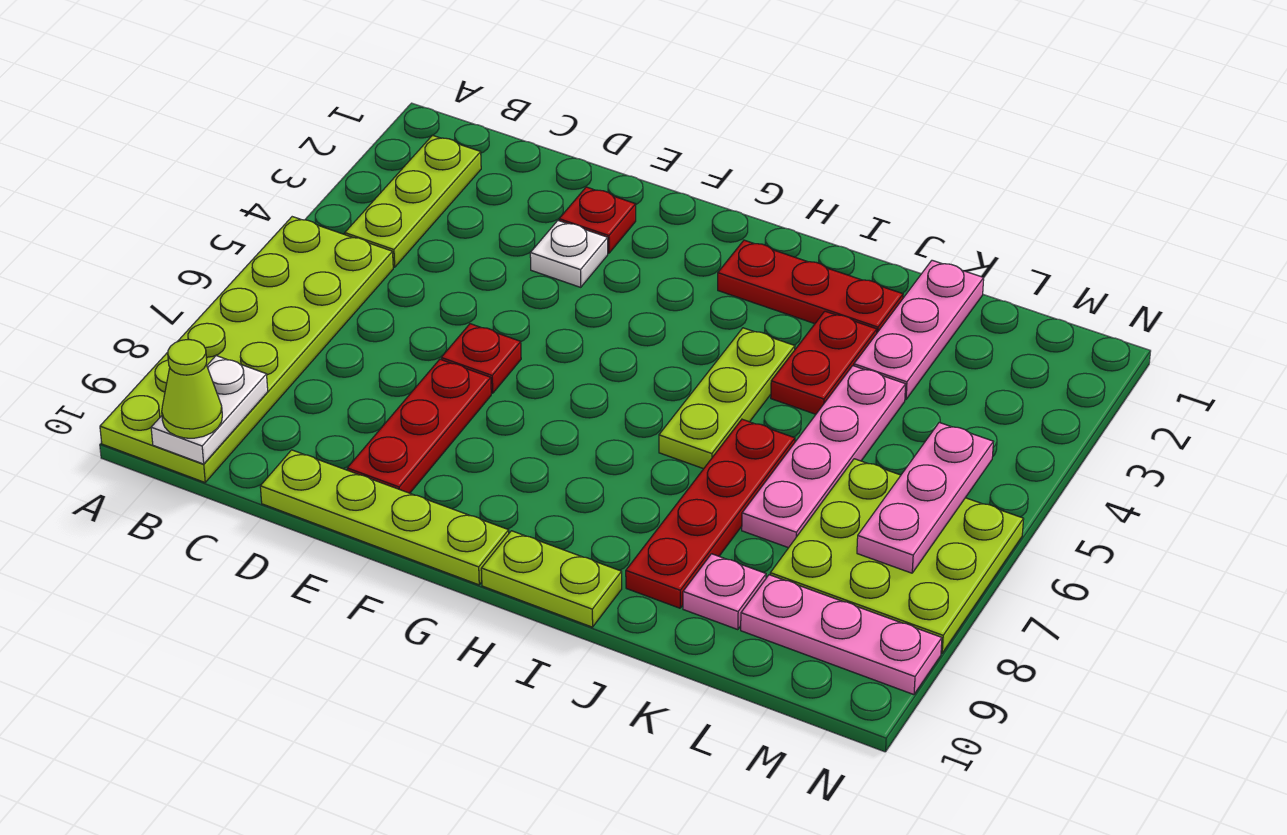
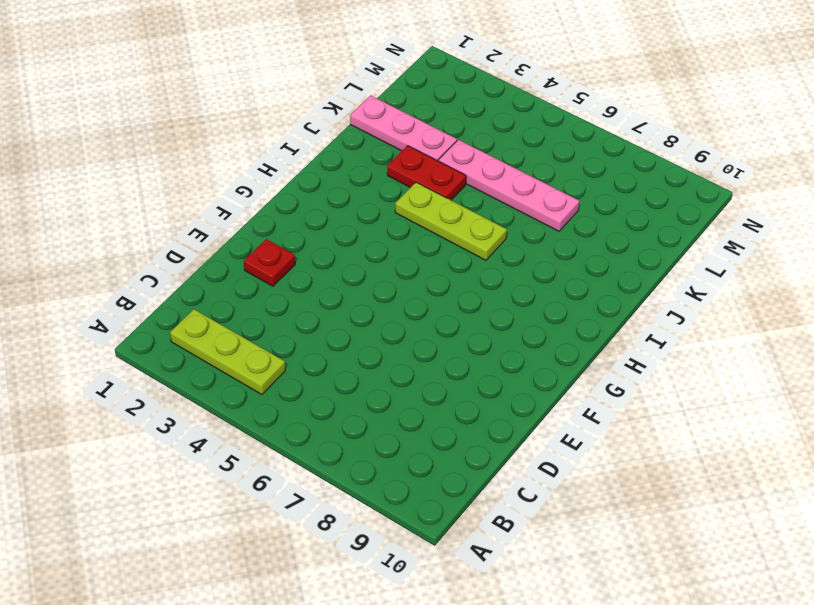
none -> lime 2x6 plate [100,217,393,482]
none -> lime 1x4 plate [260,450,509,585]
none -> white 1x1 plate [530,221,608,287]

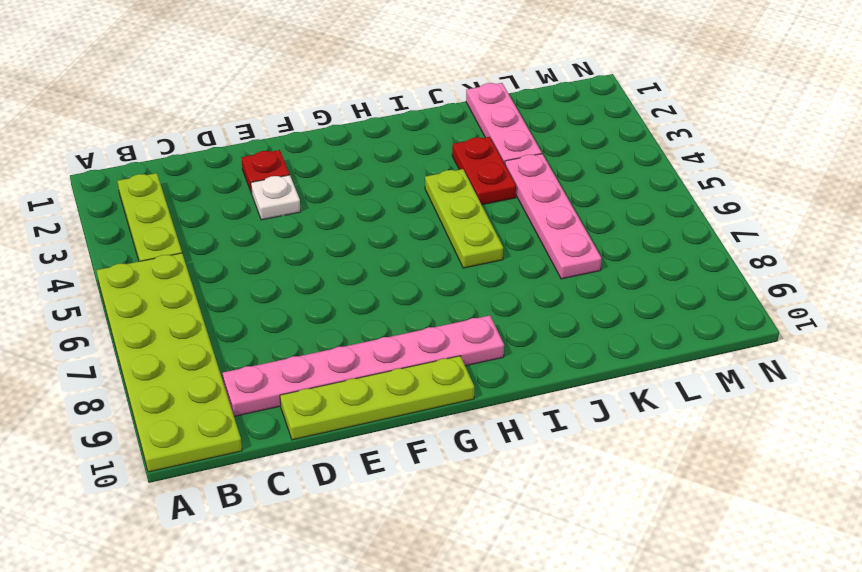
pink 1x6 plate [223,315,504,416] -> red 1x3 plate [347,359,491,493]
none -> red 1x1 plate [441,324,521,393]
none -> red 1x3 plate [718,240,903,332]
none -> lime 1x2 plate [481,531,622,627]

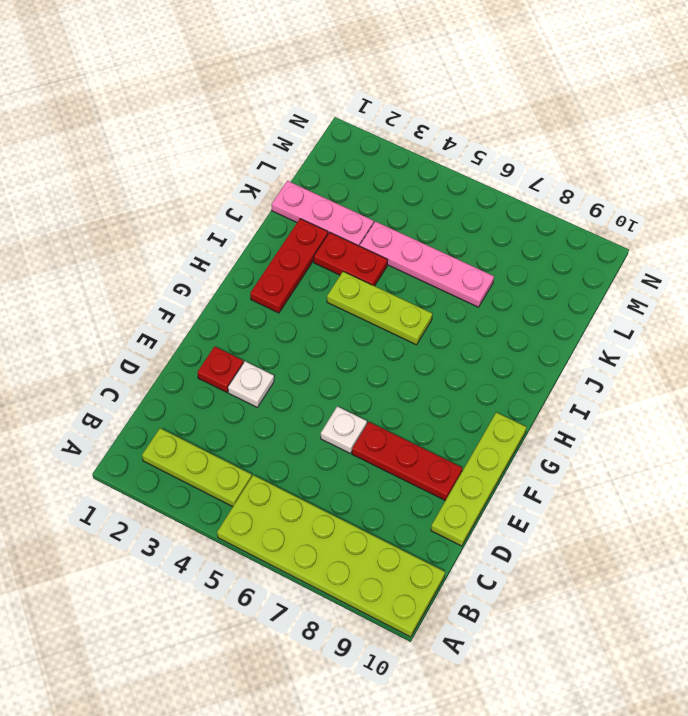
white 1x1 plate [321,406,367,453] -> red 1x1 plate [441,324,521,393]
none -> lime 1x2 plate [481,531,622,627]
none -> red 1x4 plate [626,419,795,608]
none -> pink 1x1 plate [683,554,766,630]

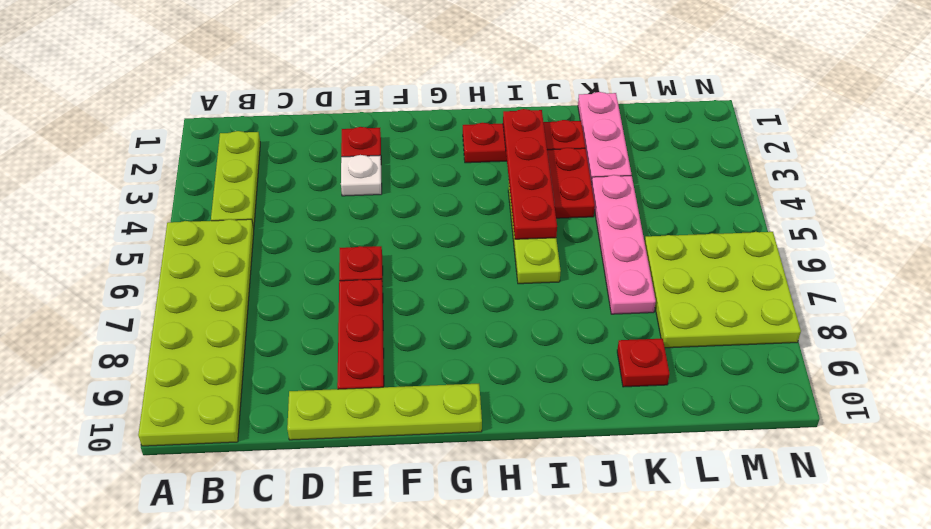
red 1x4 plate [503,109,557,239] -> red 1x4 plate moved to [626,419,795,608]
red 1x1 plate [617,339,670,387] -> pink 1x1 plate [683,554,766,630]
none -> lime 1x2 plate [481,531,622,627]
none -> pink 1x3 plate [741,575,942,695]
none -> white 1x2 plate [151,356,268,464]

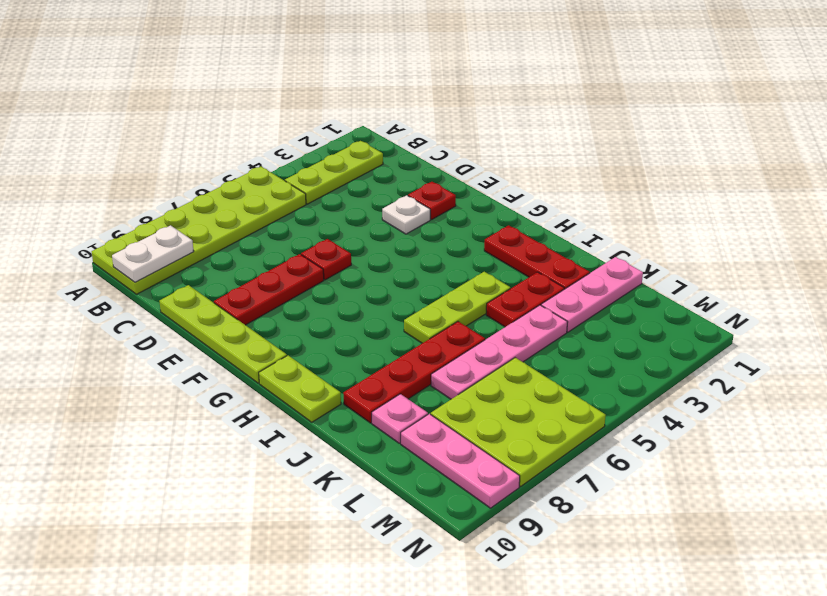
none -> pink 1x3 plate [857,423,993,573]
none -> lime 1x1 cone [162,340,222,438]

